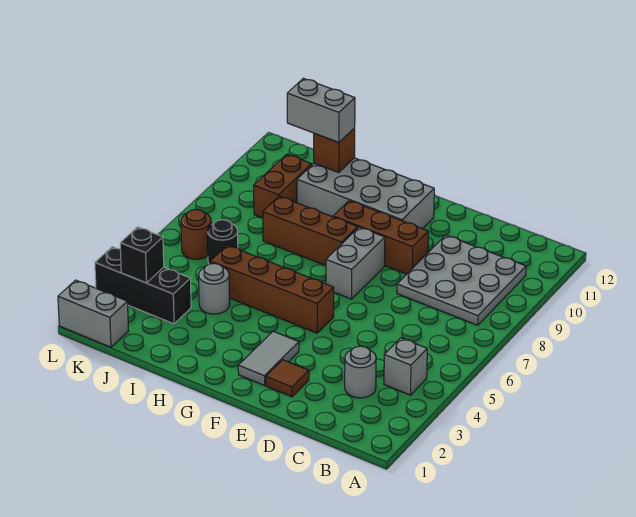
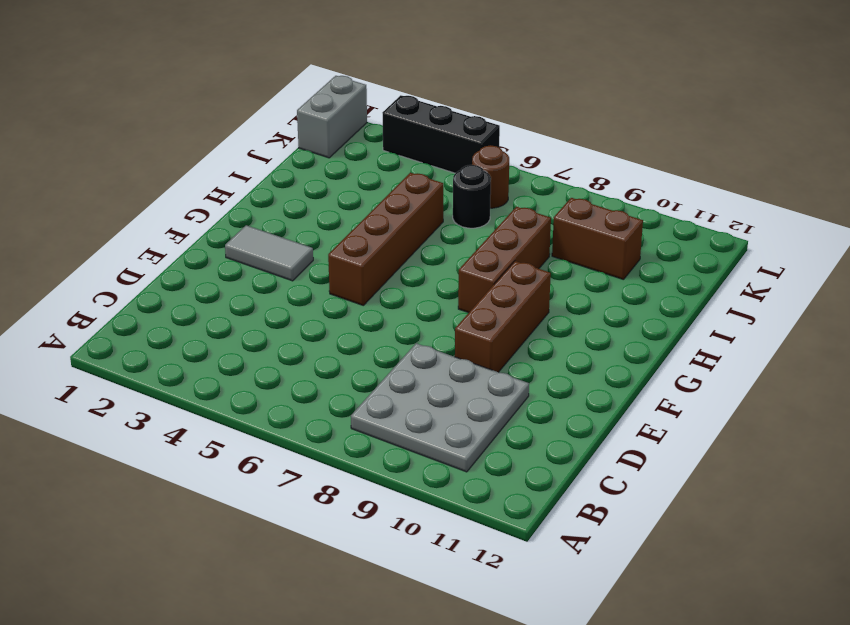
black 1x3 brick [383,95,500,173] -> black 1x3 brick turned to [95,247,191,324]
none -> grey 1x1 brick [384,338,427,395]
none -> grey 1x1 round brick [345,346,376,398]
none -> brown 1x1 tile [266,360,309,397]

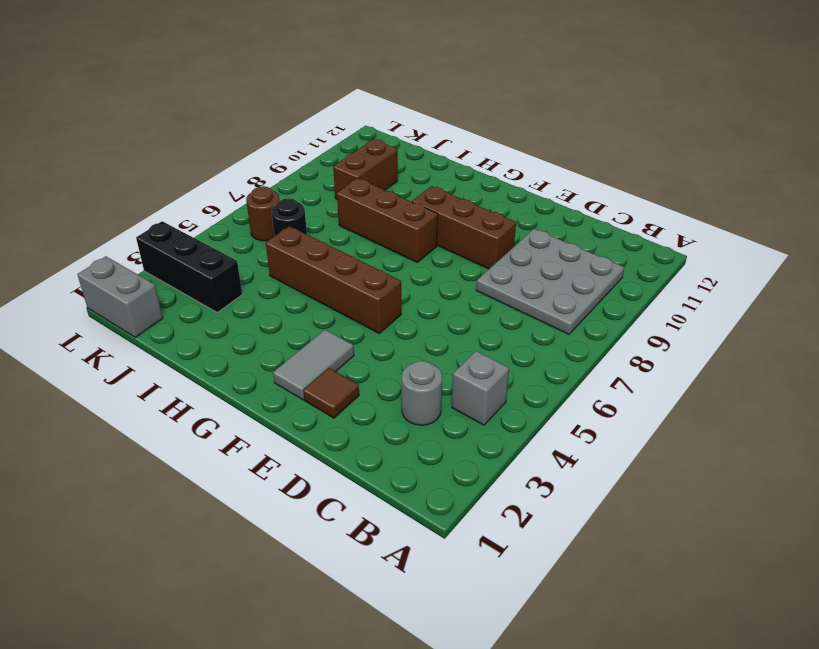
none -> grey 1x2 brick [326,227,385,299]
none -> grey 2x4 brick [297,158,434,229]
none -> grey 1x1 round brick [199,263,230,314]

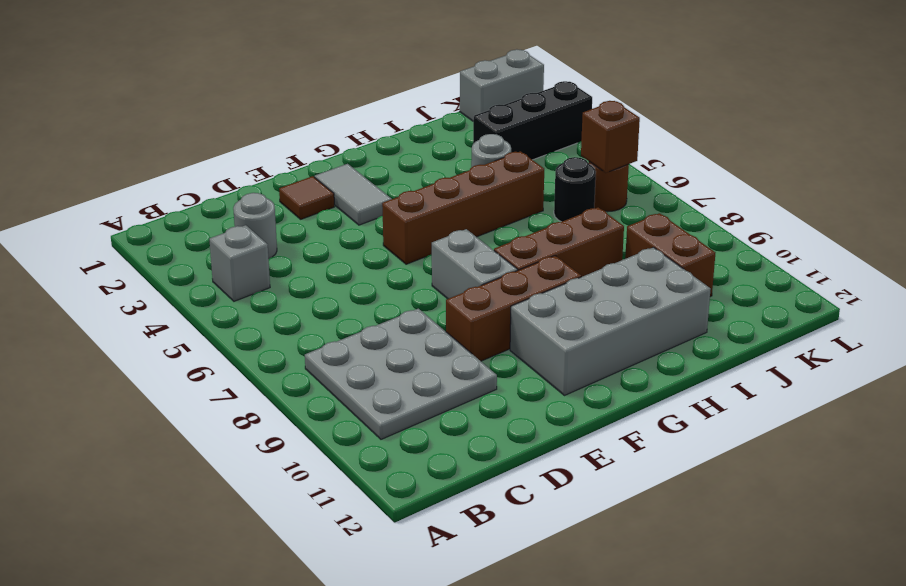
brown 1x1 brick [581,101,640,173] -> brown 1x1 brick moved to [314,128,355,172]
none -> black 1x1 brick [120,227,164,283]
none -> grey 1x2 brick [287,78,355,143]

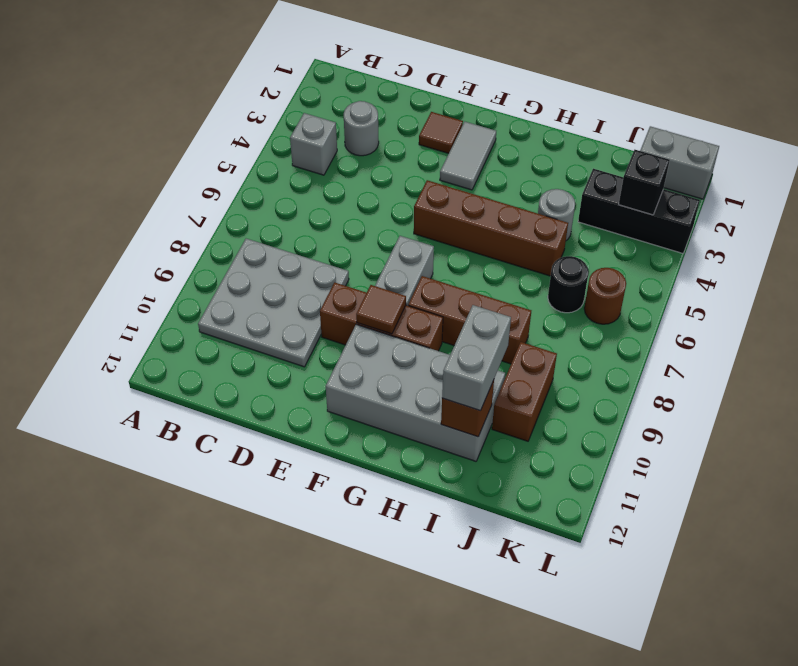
brown 1x1 tile [356,285,406,334] -> none
grey 1x2 brick [442,305,511,411] -> grey 1x2 brick turned to [287,78,355,143]

